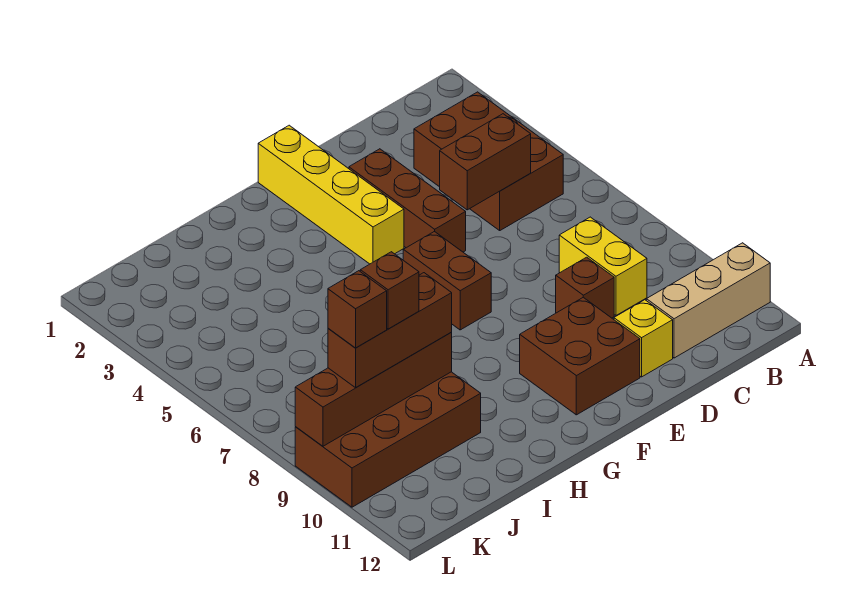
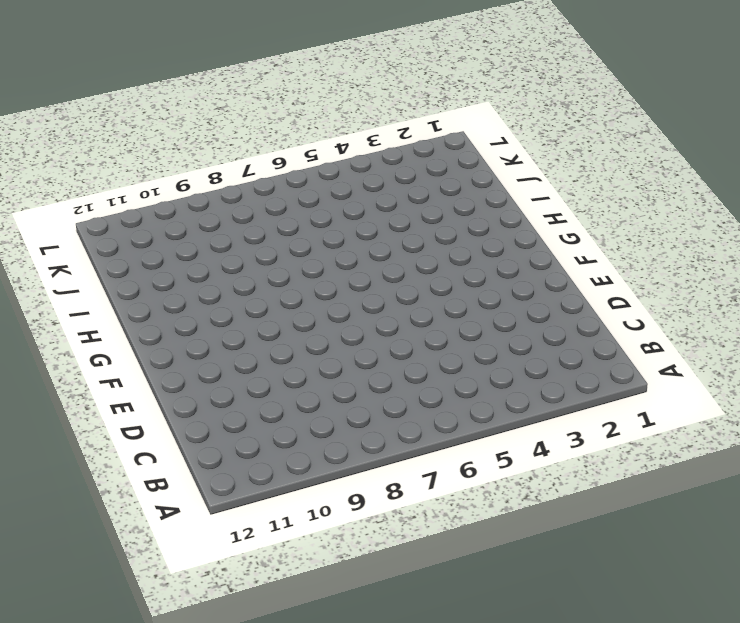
none -> tan 1x3 brick [646,243,770,358]
none -> brown 2x3 brick [414,92,563,230]
none -> yellow 1x2 brick [559,217,647,315]

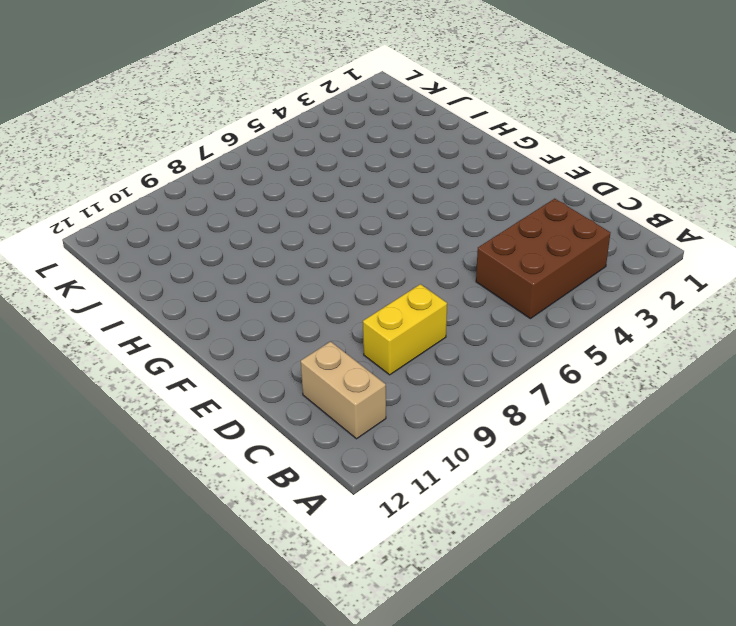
tan 1x2 brick [301,341,386,439] -> tan 1x3 brick [646,243,770,358]
none -> brown 1x1 brick [556,257,614,318]
none -> yellow 1x1 brick [614,300,673,377]
none -> brown 1x3 brick [349,149,466,252]

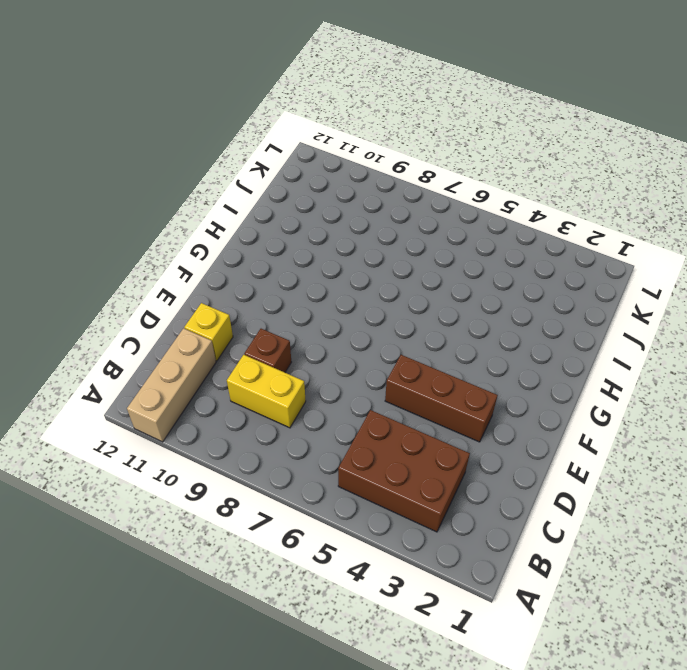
none -> brown 2x2 brick [520,297,640,415]
none -> yellow 1x4 brick [258,125,404,264]
none -> brown 1x2 brick [403,231,491,330]

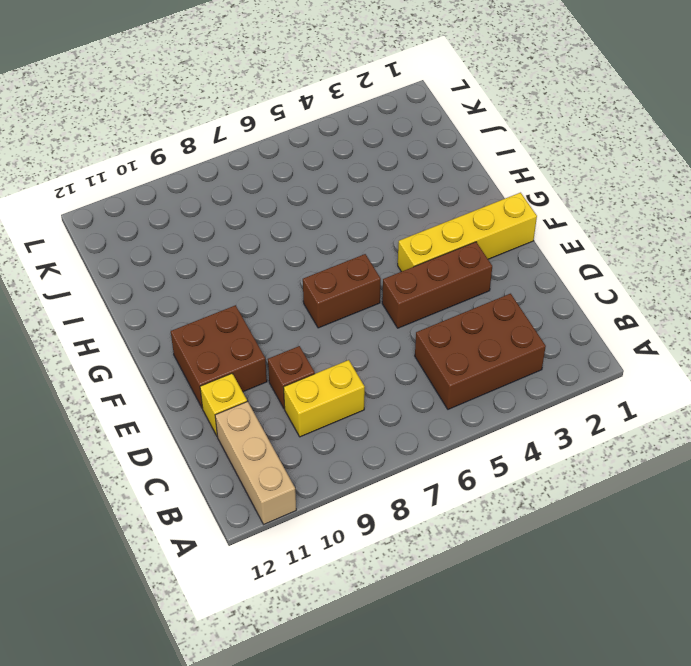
none -> brown 2x4 brick [295,372,481,507]
none -> brown 1x2 brick [440,114,531,210]
none -> brown 1x4 brick [295,333,452,446]

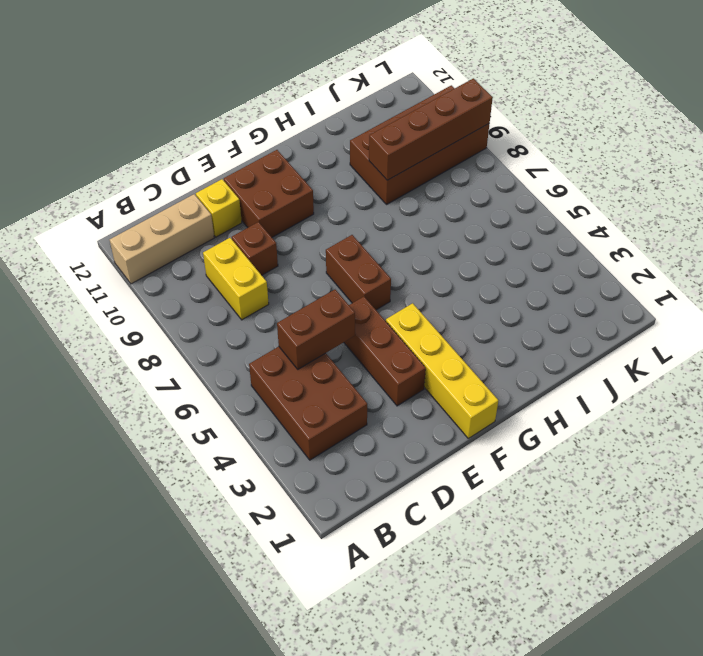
none -> brown 1x3 brick [328,273,452,388]
none -> brown 1x1 brick [360,252,419,329]
none -> brown 1x1 brick [328,271,387,348]

